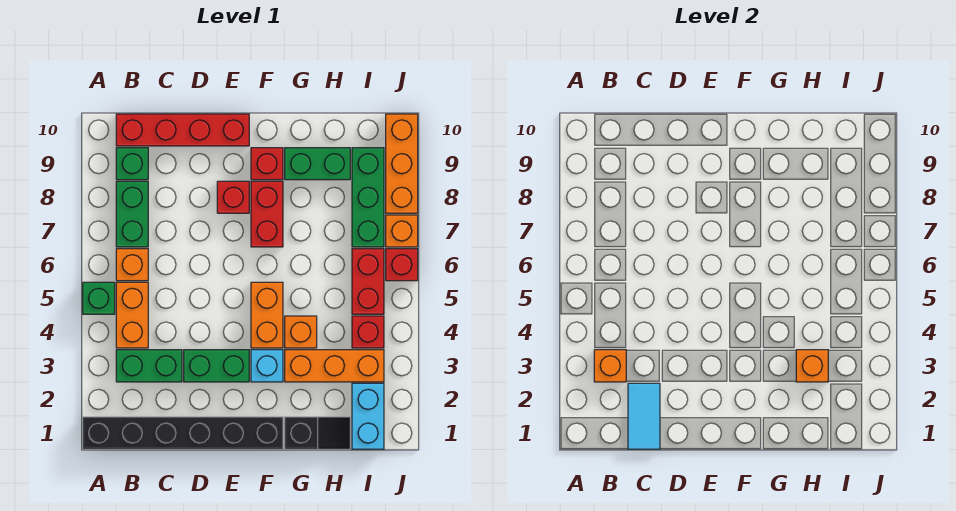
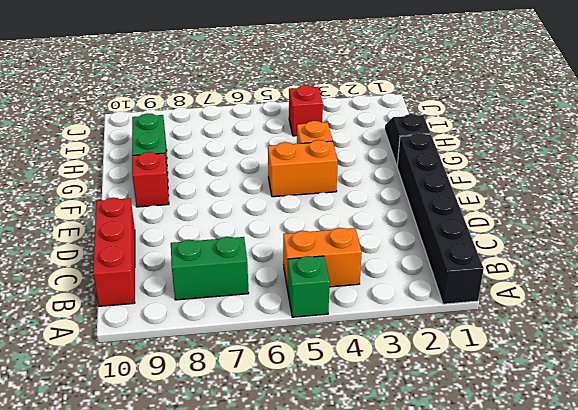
red 1x3 brick [93,198,135,306] -> red 1x4 brick [116,114,249,146]
none -> green 1x2 brick [116,350,182,382]
none -> orange 1x1 brick [116,249,148,281]
none -> green 1x1 brick [116,148,148,180]

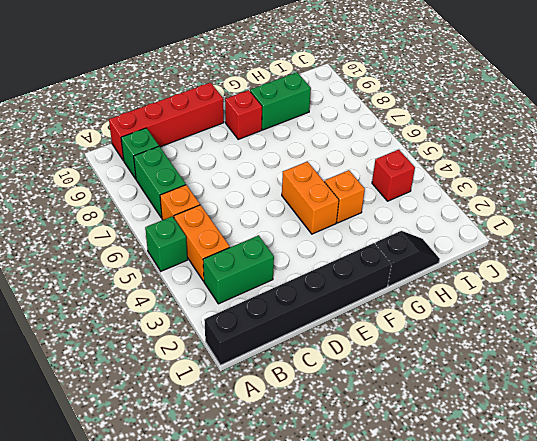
none -> green 1x2 brick [184,350,249,382]
none -> red 1x1 brick [217,181,249,213]
none -> cyan 1x1 brick [251,350,283,382]

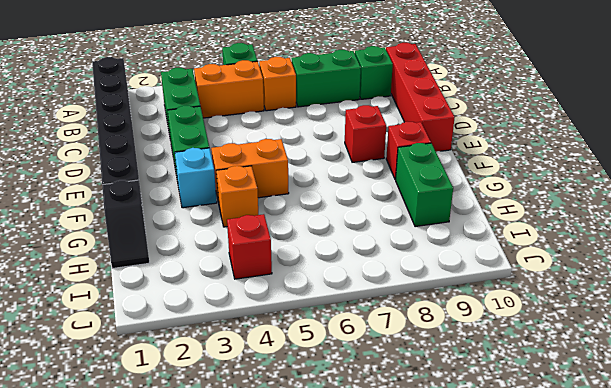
none -> red 1x2 brick [251,181,283,247]
none -> orange 1x3 brick [285,350,384,382]
none -> cyan 1x2 brick [352,383,384,449]

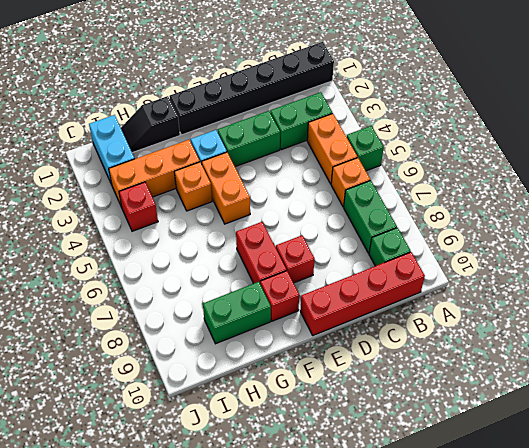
none -> red 1x2 brick [352,249,384,314]
none -> green 1x3 brick [352,148,384,247]
none -> red 1x1 brick [386,249,418,281]

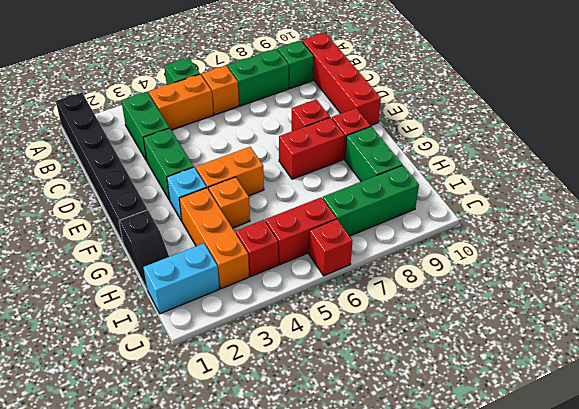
none -> orange 1x1 brick [386,215,418,247]
none -> orange 1x3 brick [386,114,418,213]
none -> orange 1x1 brick [594,350,626,382]

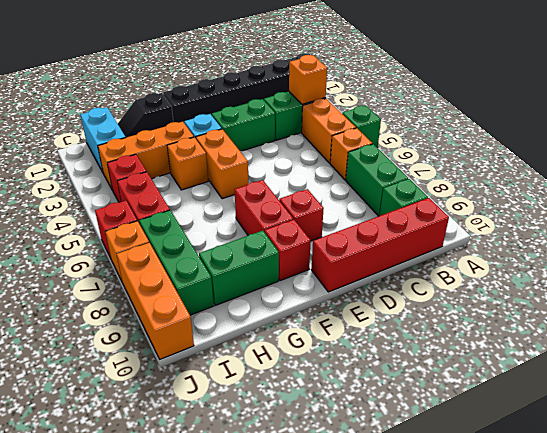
none -> cyan 1x2 tile [628,383,660,449]
none -> orange 1x1 brick [796,350,828,382]

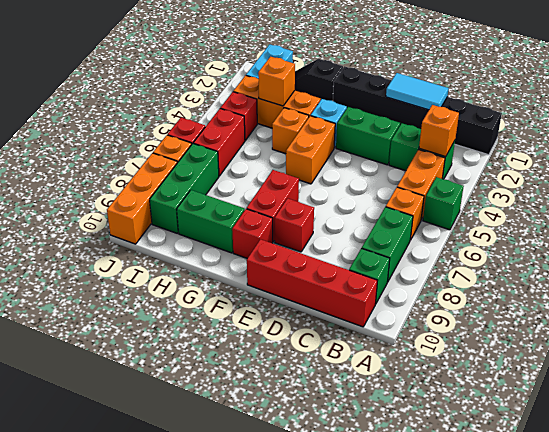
cyan 1x2 tile [386,73,449,110] -> cyan 1x2 tile turned to [628,383,660,449]

